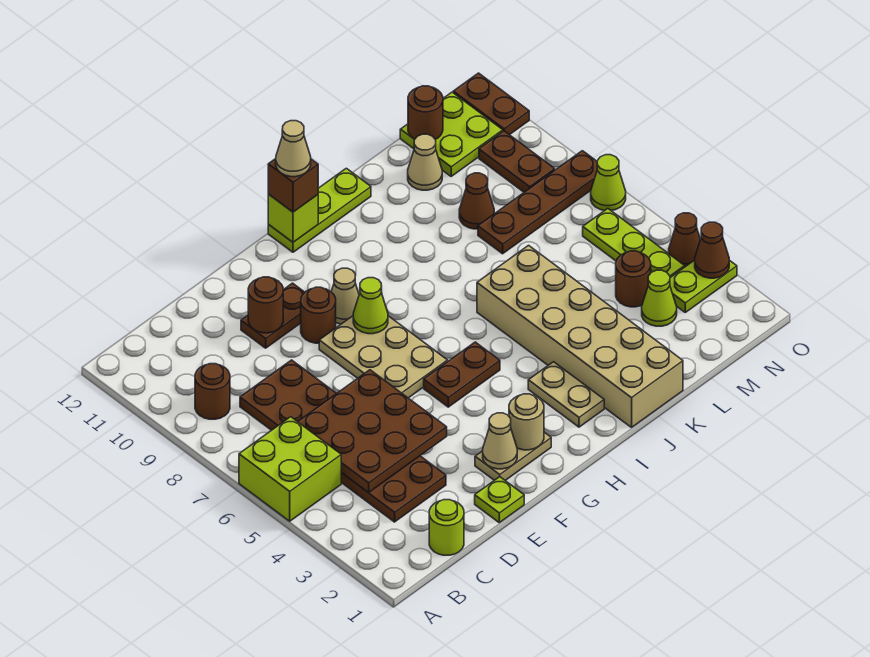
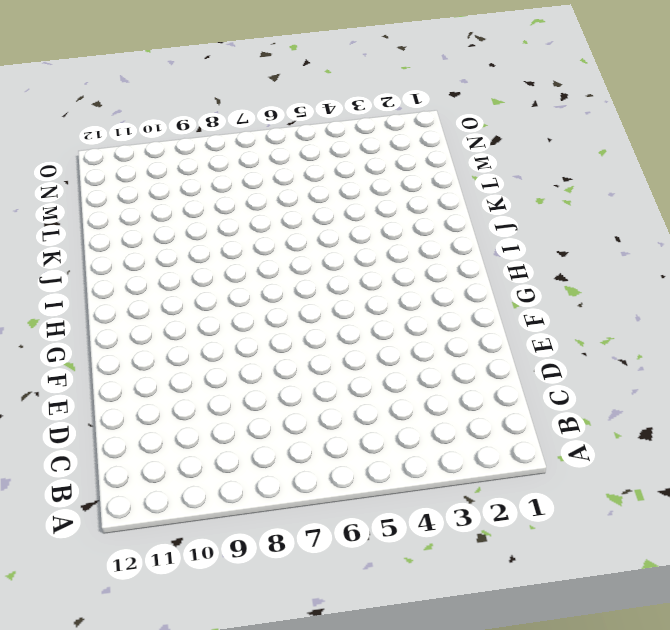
none -> lime 2x2 brick [239,417,341,521]
none -> brown 1x1 round brick [195,364,230,419]
none -> lime 1x1 round brick [429,500,464,555]
none -> brown 2x6 plate [240,360,446,522]

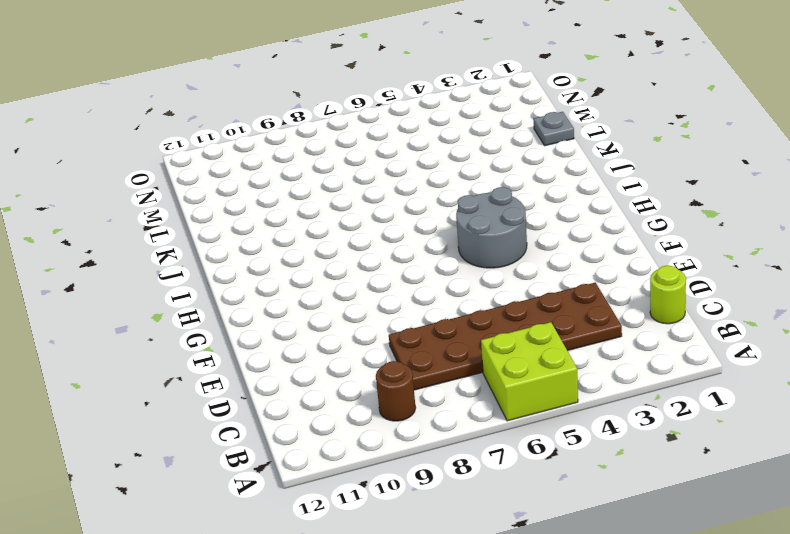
grey 2x2 round brick [456,187,527,268] -> brown 1x2 plate [424,342,500,407]
grey 1x1 plate [534,112,574,146] -> none
none -> lime 1x1 plate [475,477,524,523]
none -> brown 1x2 plate [241,283,305,348]
none -> tan 1x2 plate [475,432,551,480]
none -> tan 2x3 plate [319,316,448,398]

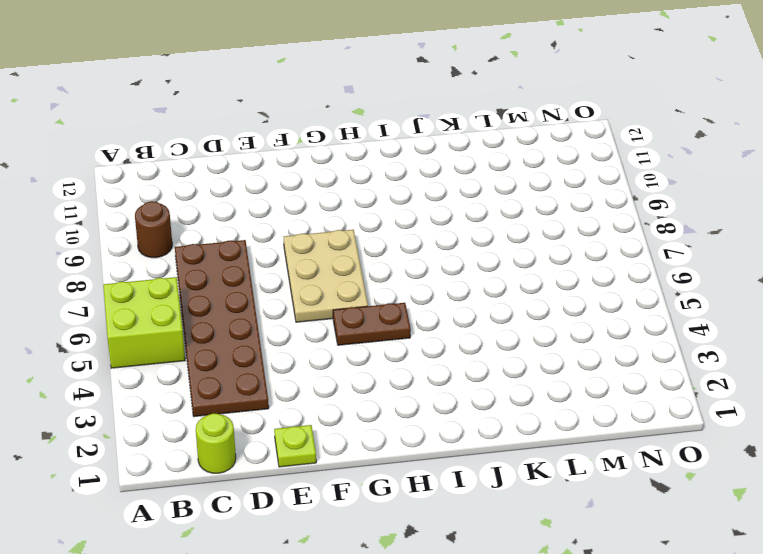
none -> brown 1x2 plate [241,283,305,348]
none -> tan 1x2 plate [475,432,551,480]
none -> brown 1x1 round brick [301,287,336,343]
none -> tan 1x1 cone [331,268,359,324]

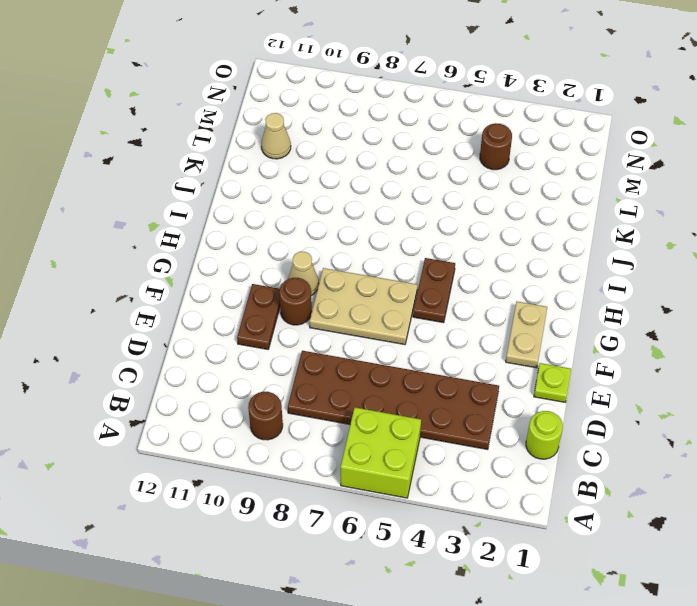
none -> lime 1x3 plate [268,168,371,252]
none -> tan 1x2 plate [528,362,604,427]
none -> tan 2x6 brick [477,245,683,427]
none -> brown 1x4 plate [478,151,597,254]

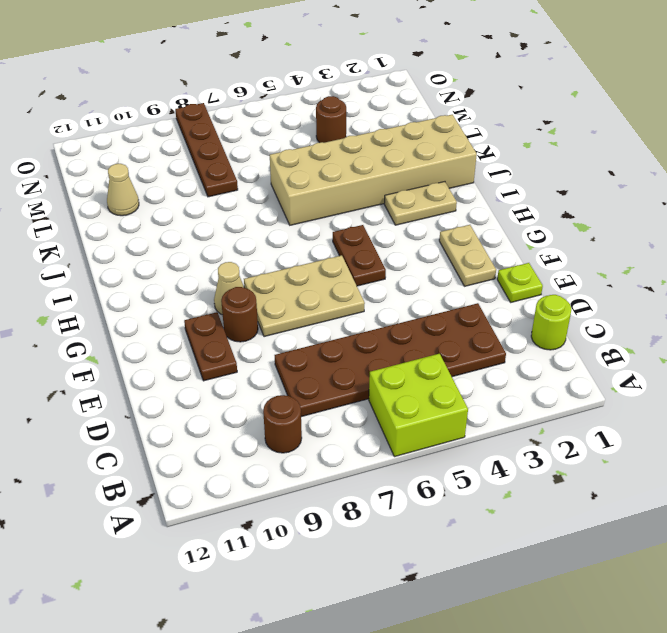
none -> lime 1x3 plate [268,168,371,252]
none -> brown 1x1 cone [459,173,494,229]
none -> lime 1x1 cone [642,270,677,326]
none -> lime 2x2 plate [400,92,503,176]

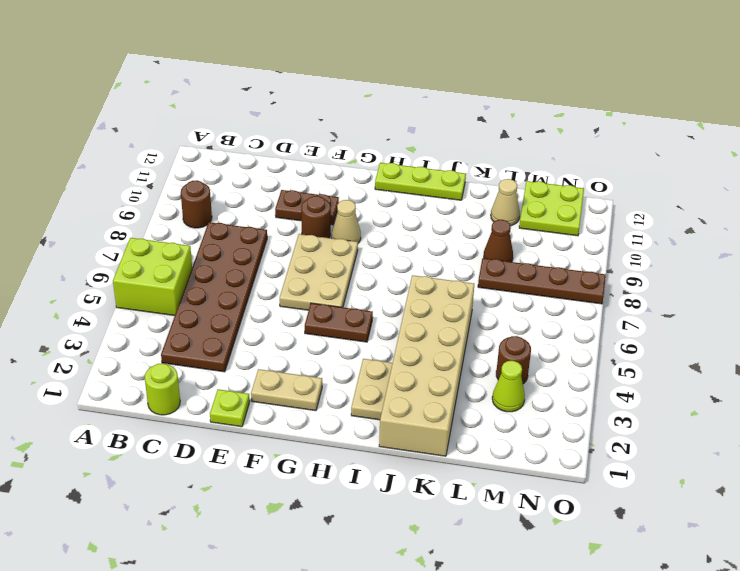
none -> lime 1x2 plate [670,260,737,312]
none -> lime 1x3 plate [583,209,685,277]
none -> brown 1x2 plate [479,131,555,192]
none -> brown 1x1 cone [669,213,700,267]

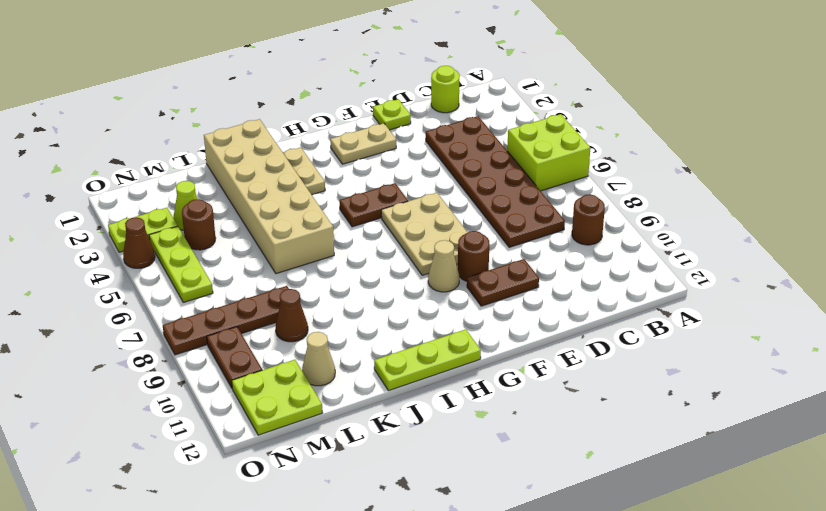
none -> lime 1x1 cone [591,155,626,211]
none -> brown 1x2 plate [453,73,529,135]
none -> brown 3x3 plate [298,370,447,493]
none -> brown 1x1 round brick [248,277,283,333]

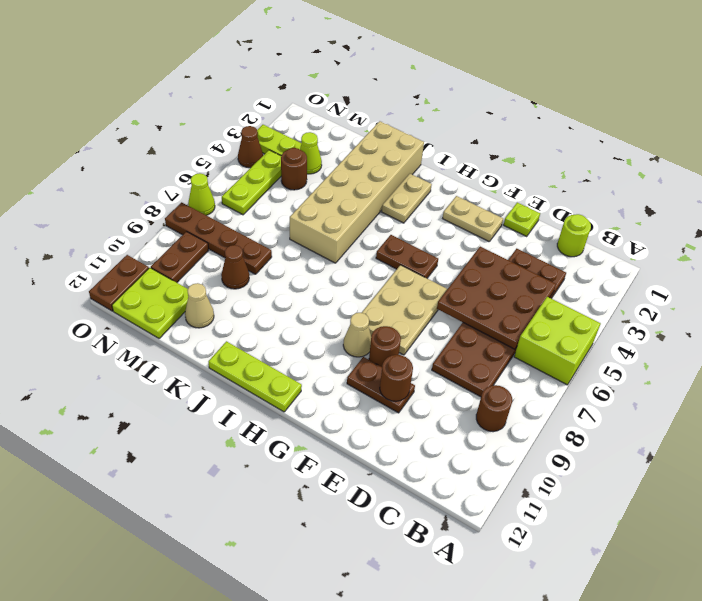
none -> tan 1x1 cone [483,413,517,469]
none -> tan 1x1 round brick [509,394,544,450]
none -> lime 1x1 cone [353,278,388,334]
none -> lime 1x1 brick [268,194,318,242]

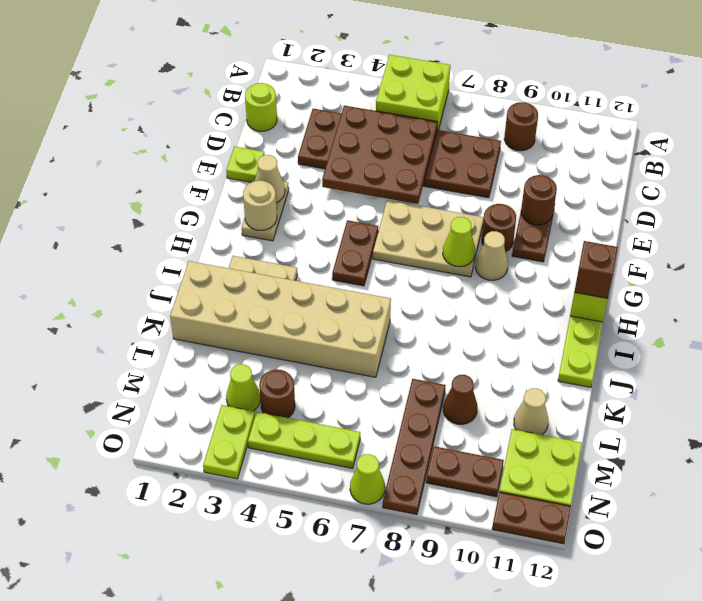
none -> brown 1x1 cone [669,213,700,267]
none -> brown 1x1 round brick [408,86,443,139]
none -> brown 1x1 cone [695,222,729,278]
none -> tan 1x1 cone [276,121,311,177]

